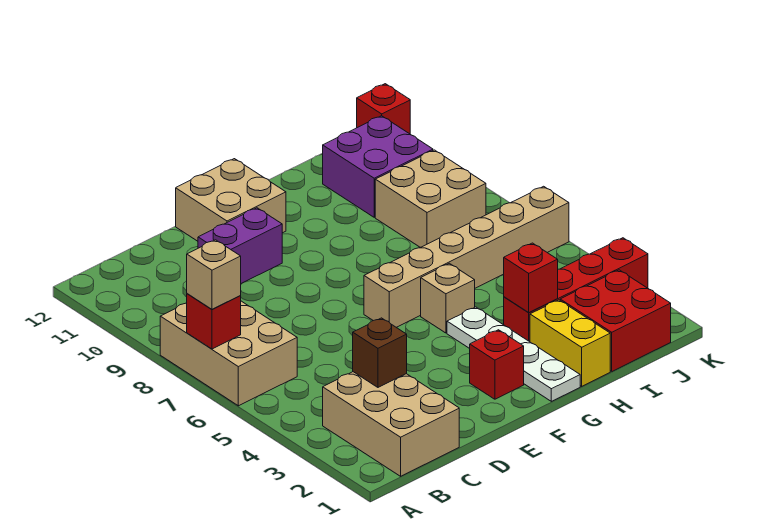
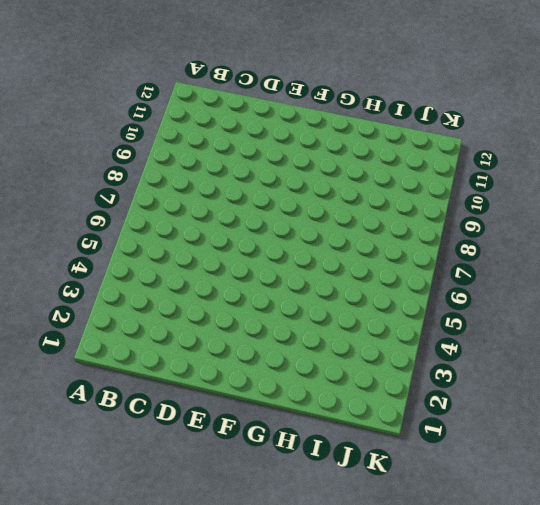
none -> tan 2x3 brick [160,301,297,406]
none -> tan 2x3 brick [323,372,459,476]
none -> purple 1x2 brick [198,208,282,283]

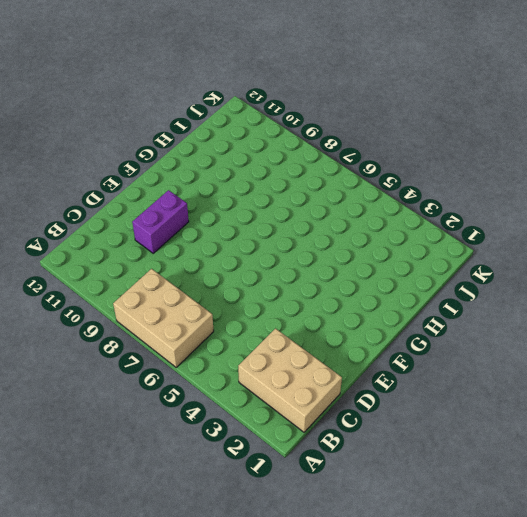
none -> tan 2x2 brick [176,159,286,241]
none -> red 1x1 brick [470,330,524,399]
none -> tan 1x6 brick [364,186,569,327]

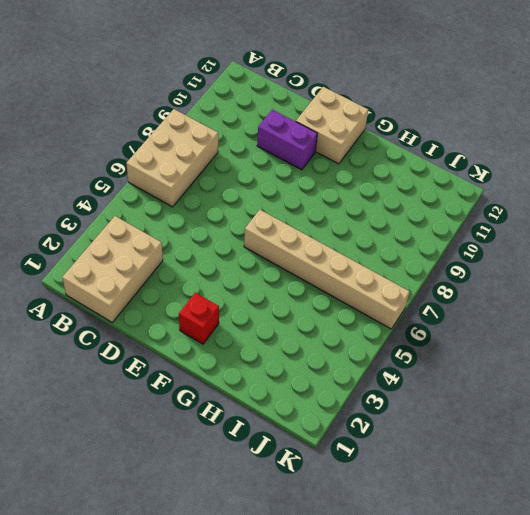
none -> white 1x4 plate [447,307,580,401]
none -> tan 1x1 brick [421,263,475,333]
none -> yellow 1x2 brick [530,300,610,386]

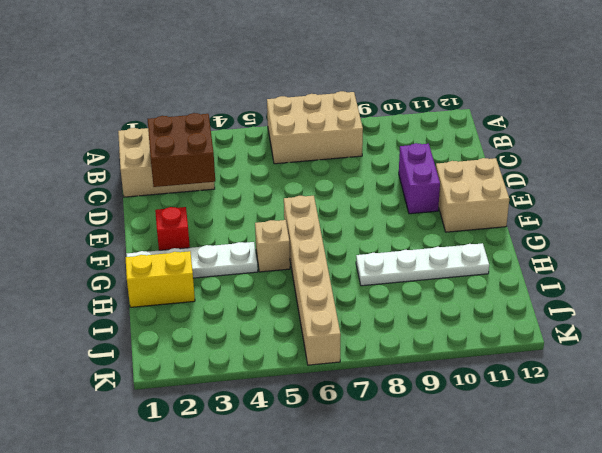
brown 2x2 brick [148,113,215,187] -> brown 1x1 brick [353,318,407,387]
white 1x4 plate [356,243,489,286] -> none
none -> red 1x4 brick [504,238,648,342]
none -> red 2x2 brick [560,270,671,371]
none -> tan 2x2 brick [375,150,486,247]

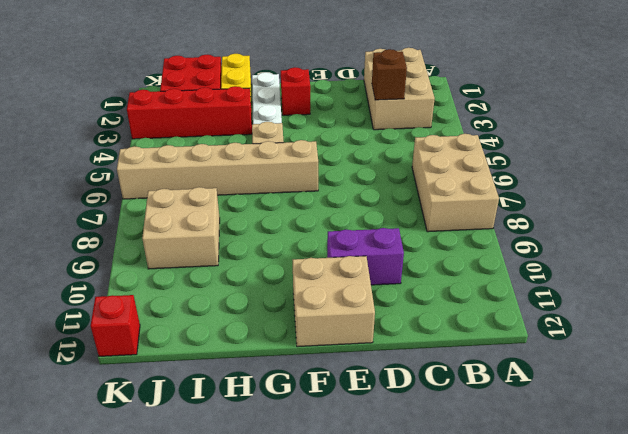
none -> purple 2x2 brick [323,116,433,217]
none -> red 1x1 brick [186,294,241,349]
none -> red 1x1 brick [504,243,558,313]

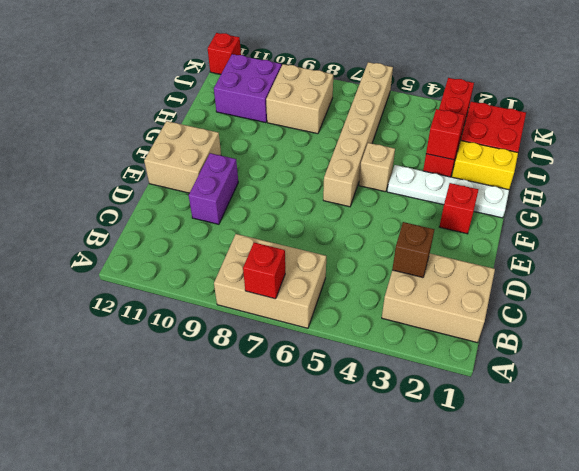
none -> tan 1x1 brick [187,240,241,309]

